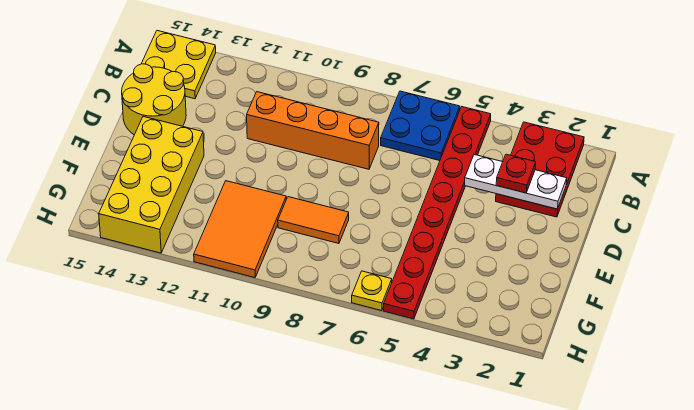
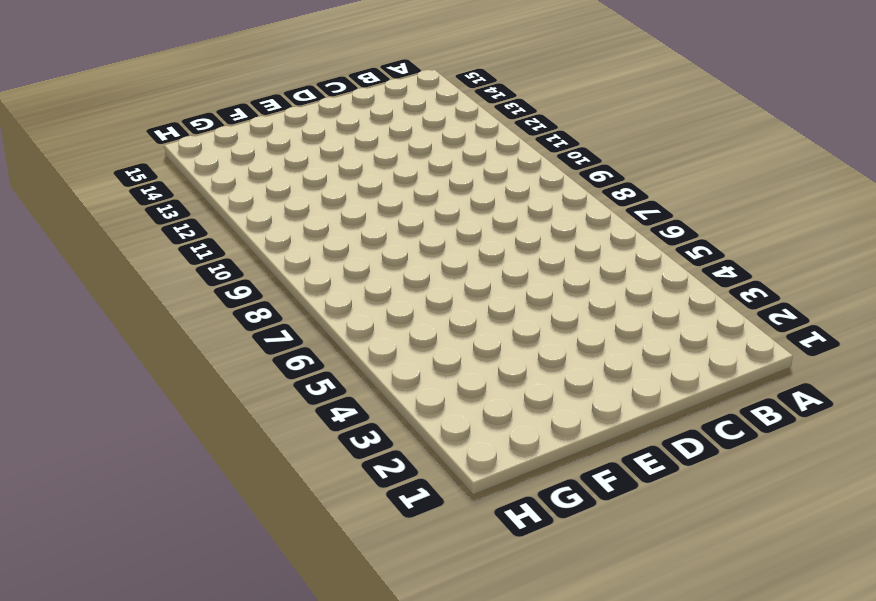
none -> red 2x3 plate [496,122,584,217]
none -> red 1x8 plate [384,107,491,319]
none -> blue 2x2 plate [381,91,460,161]

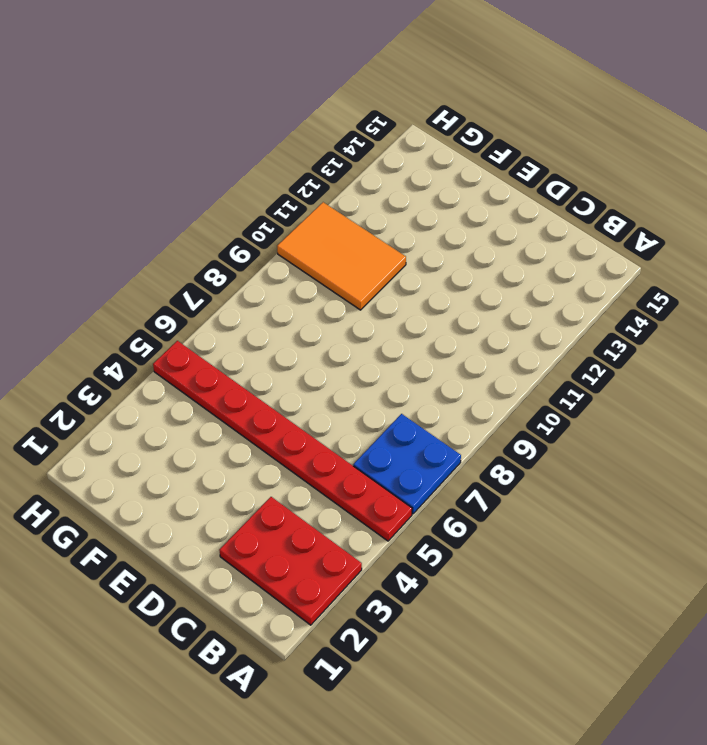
none -> yellow 2x2 plate [141,31,216,99]
none -> orange 1x4 brick [247,92,379,169]
none -> yellow 2x2 round brick [122,64,186,135]

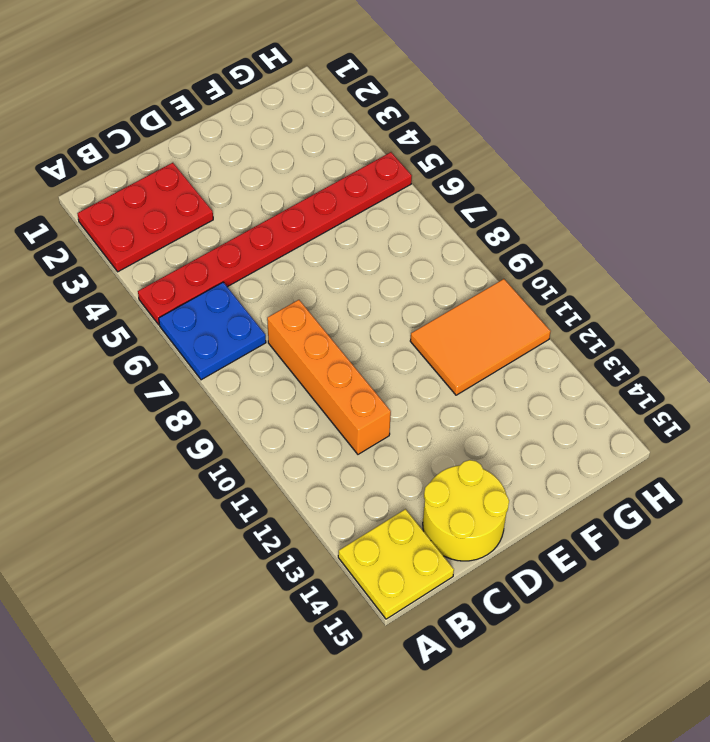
none -> yellow 2x4 brick [99,117,204,253]
none -> orange 1x2 tile [278,197,349,244]
none -> yellow 1x1 plate [352,271,392,311]

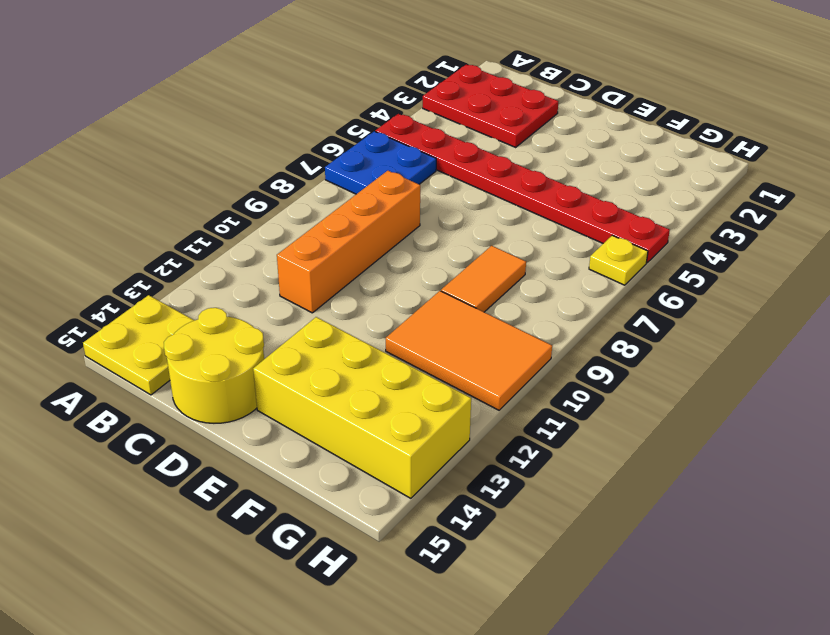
none -> white 1x3 plate [465,155,567,209]
none -> red 1x1 plate [496,154,536,193]

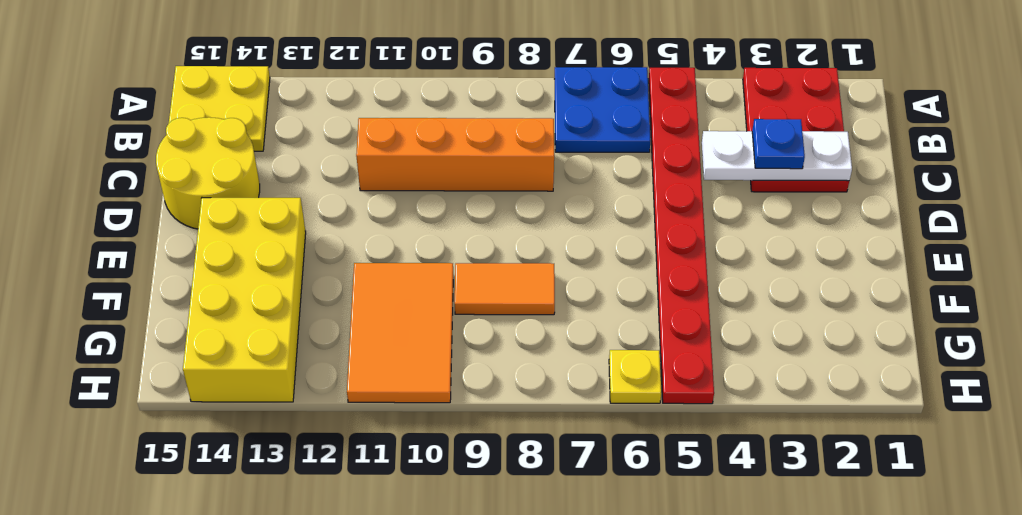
blue 1x1 plate [752,119,805,169] -> red 1x1 plate [496,154,536,193]

